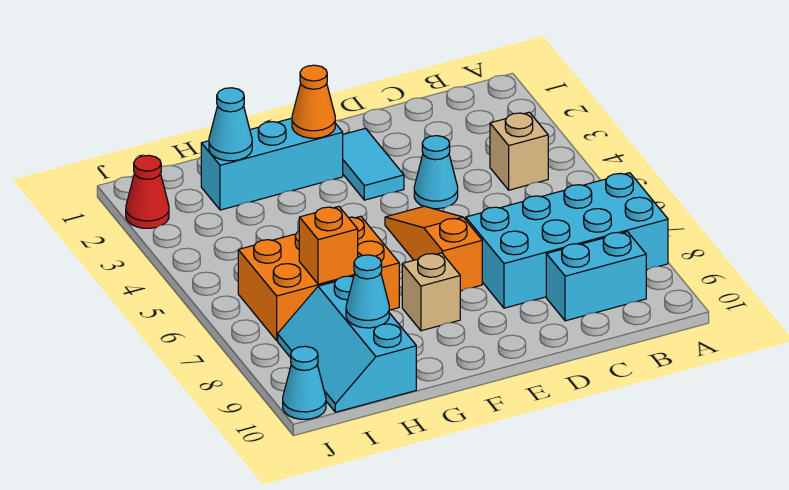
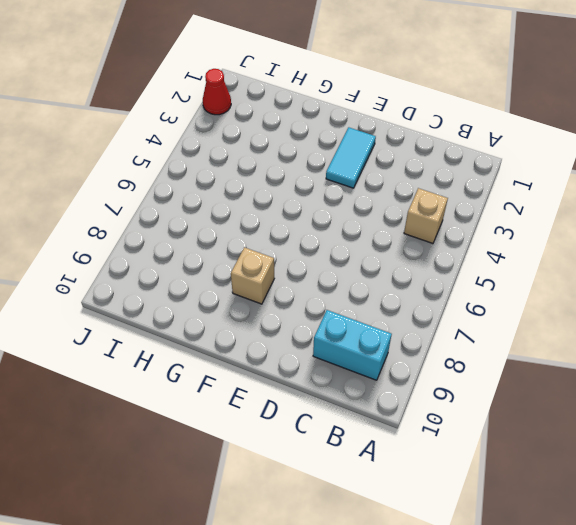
none -> cyan 2x4 brick [466,173,668,308]
none -> cyan 1x1 cone [414,136,458,209]
none -> orange 1x3 slope [385,206,482,291]

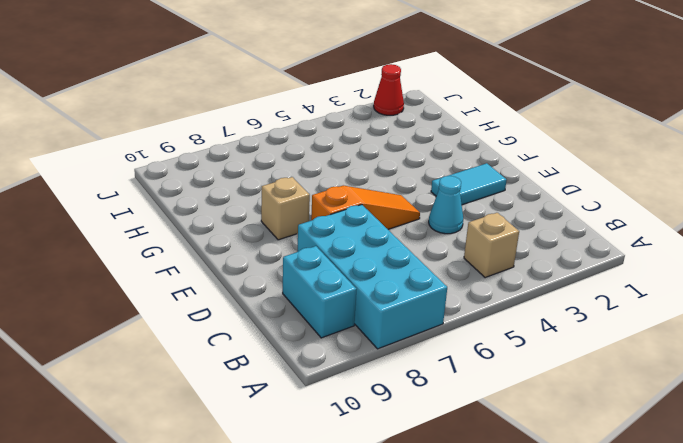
none -> cyan 1x3 brick [201,118,343,210]
none -> orange 2x3 brick [238,216,399,341]
none -> cyan 2x3 slope [278,276,416,412]

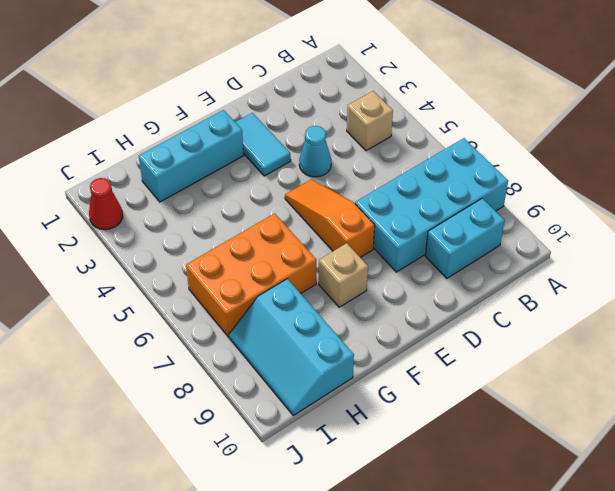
none -> cyan 1x1 cone [283,346,326,419]
none -> orange 1x1 cone [292,65,335,138]
none -> cyan 1x1 cone [209,88,252,161]

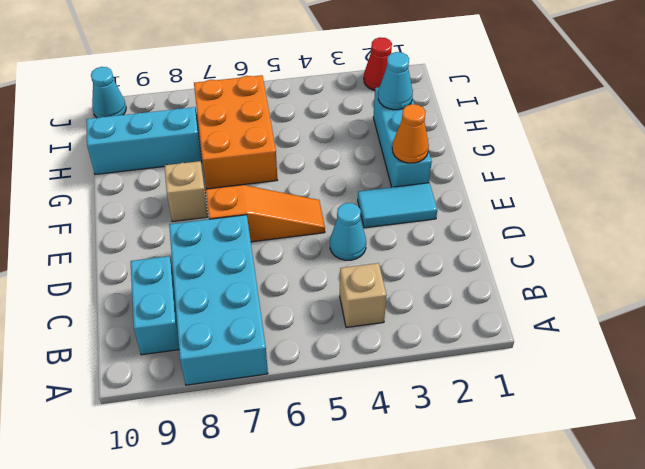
none -> orange 1x1 brick [299,206,358,284]
none -> cyan 1x1 cone [346,255,389,328]

